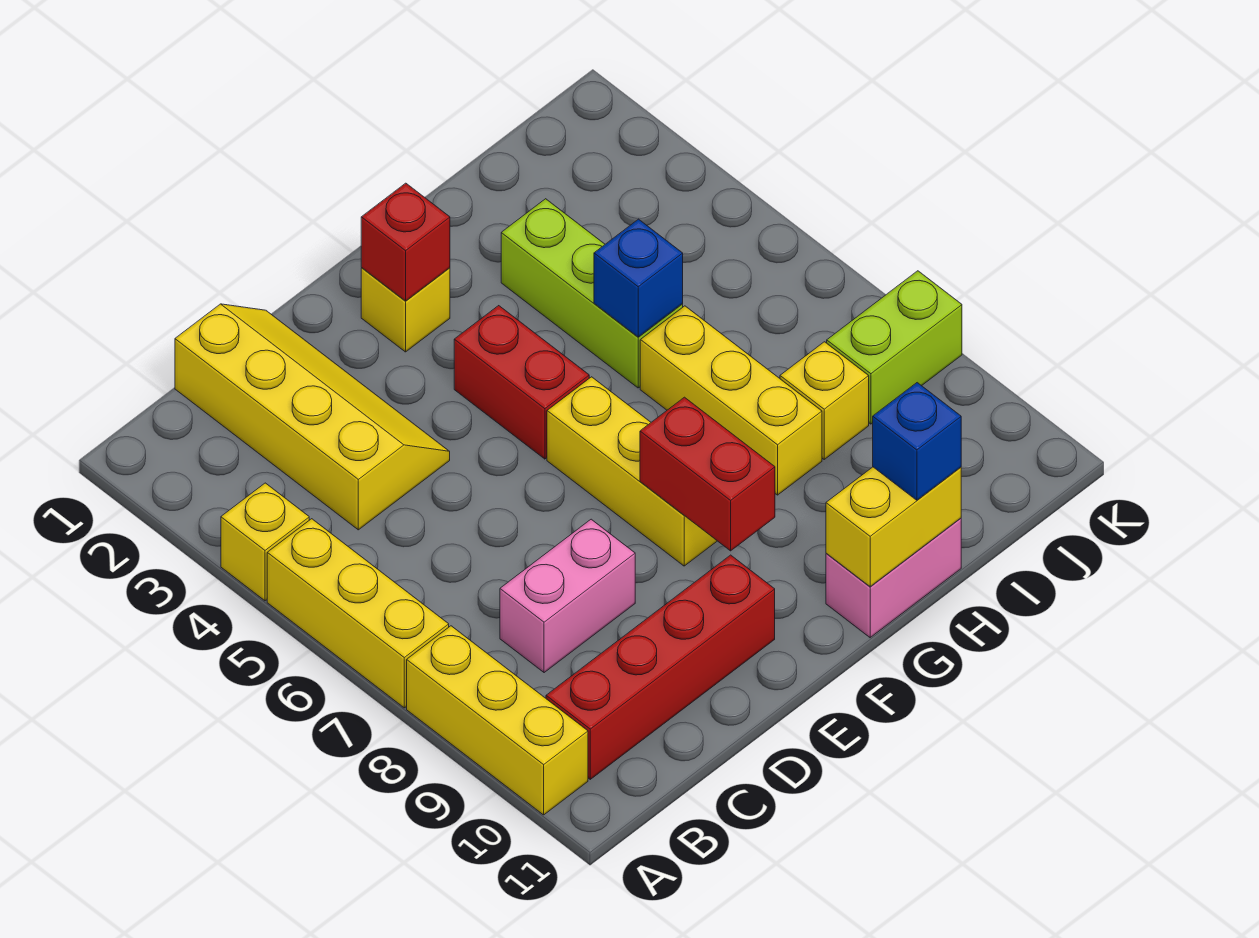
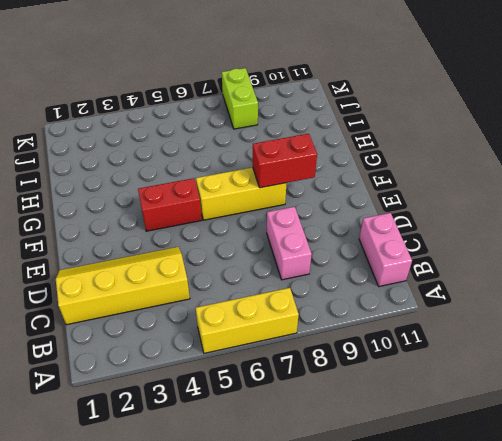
pink 1x2 brick [359,213,412,286] -> pink 1x2 brick moved to [826,518,961,638]
none -> yellow 1x1 brick [221,483,309,601]
none -> yellow 1x3 brick [407,626,588,815]
none -> red 1x4 brick [546,555,775,779]

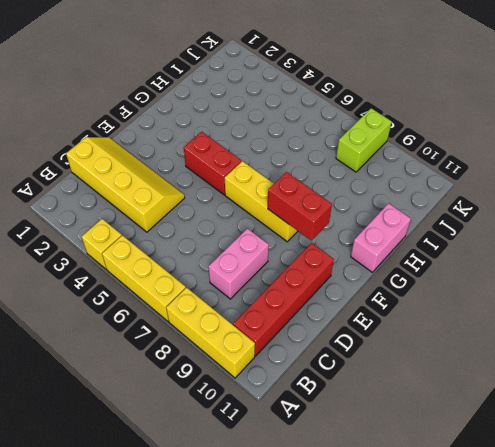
none -> yellow 1x1 brick [361,268,450,352]
none -> lime 1x3 brick [501,199,683,388]
none -> yellow 1x3 brick [640,306,822,495]

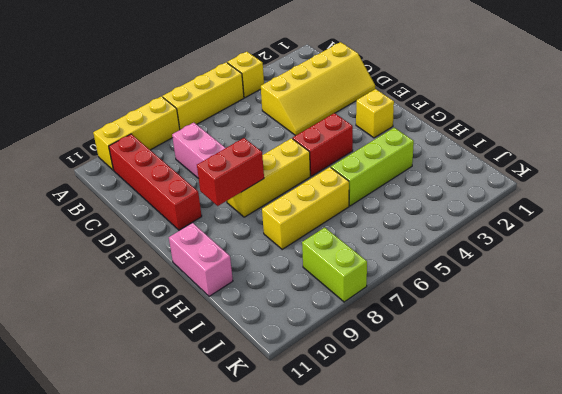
none -> yellow 1x1 brick [780,342,869,459]
none -> red 1x1 brick [361,183,450,301]
none -> yellow 1x2 brick [826,467,961,587]

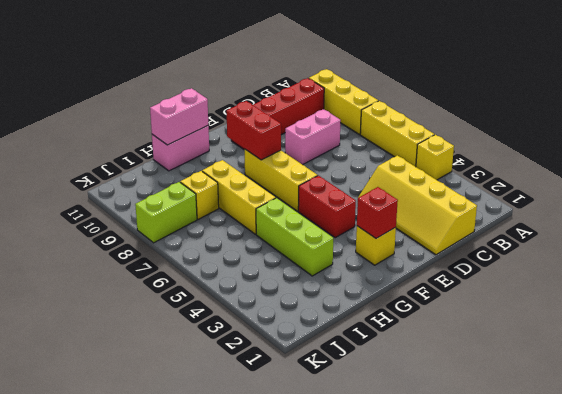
pink 1x2 brick [150,88,208,145] -> yellow 1x2 brick [826,467,961,587]
none -> blue 1x1 brick [594,219,683,337]
none -> blue 1x1 brick [873,383,961,500]

